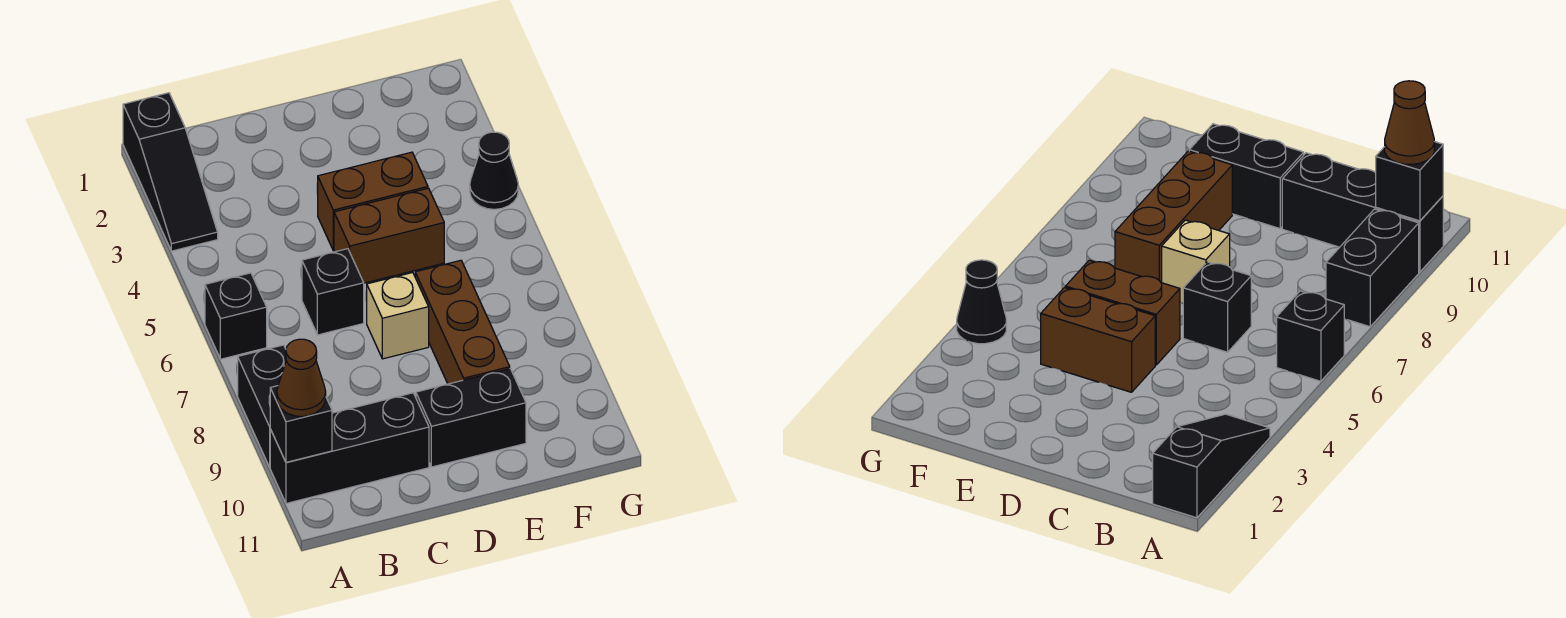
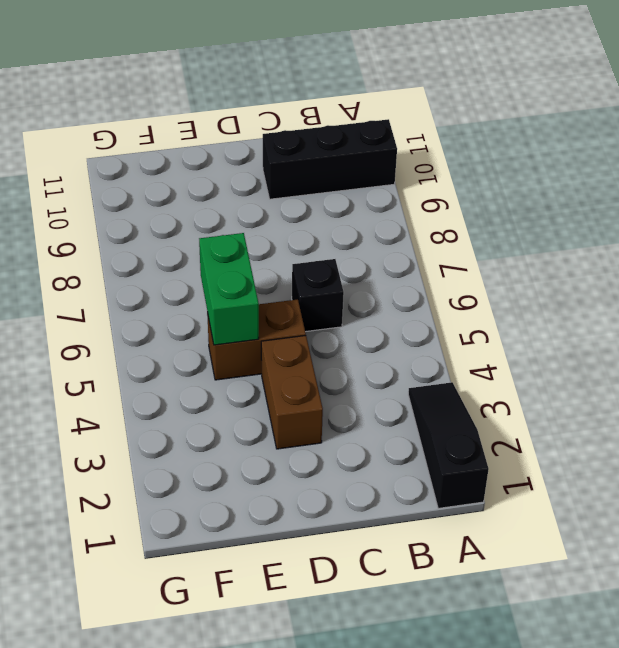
brown 1x2 brick [261,336,323,449] -> brown 1x2 brick turned to [318,152,428,251]
green 1x2 brick [199,233,259,345] -> none
none -> black 1x1 brick [205,273,267,359]
none -> black 1x2 brick [238,345,286,467]
none -> tan 1x1 brick [367,273,429,359]

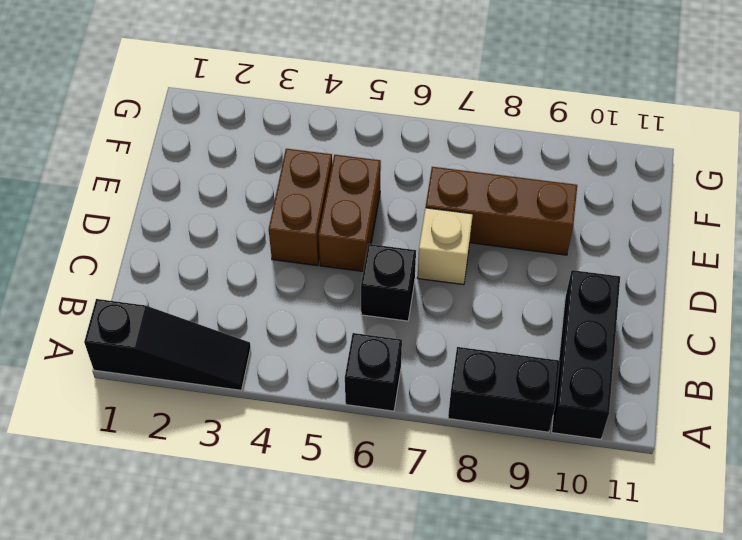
none -> black 1x2 brick [416,369,526,467]
none -> black 1x1 cone [470,132,518,209]
none -> black 1x1 brick [270,386,332,462]

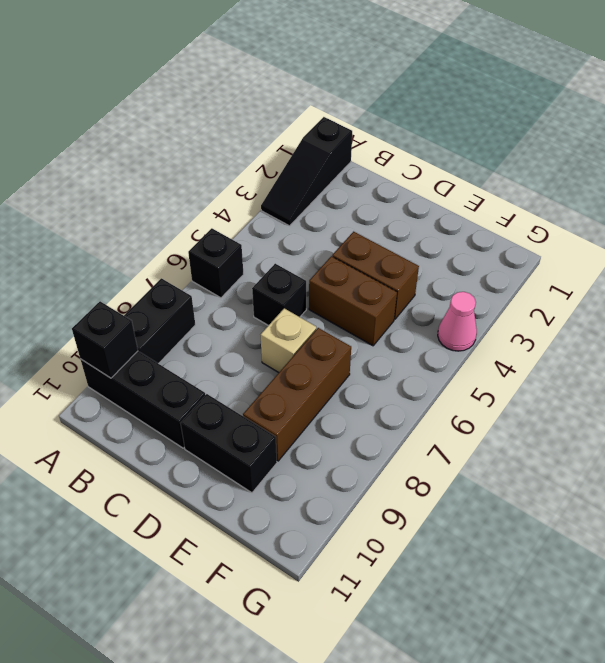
pink 1x1 cone [438,292,477,351] -> black 1x1 cone [470,132,518,209]
none -> brown 1x1 cone [277,339,326,417]

